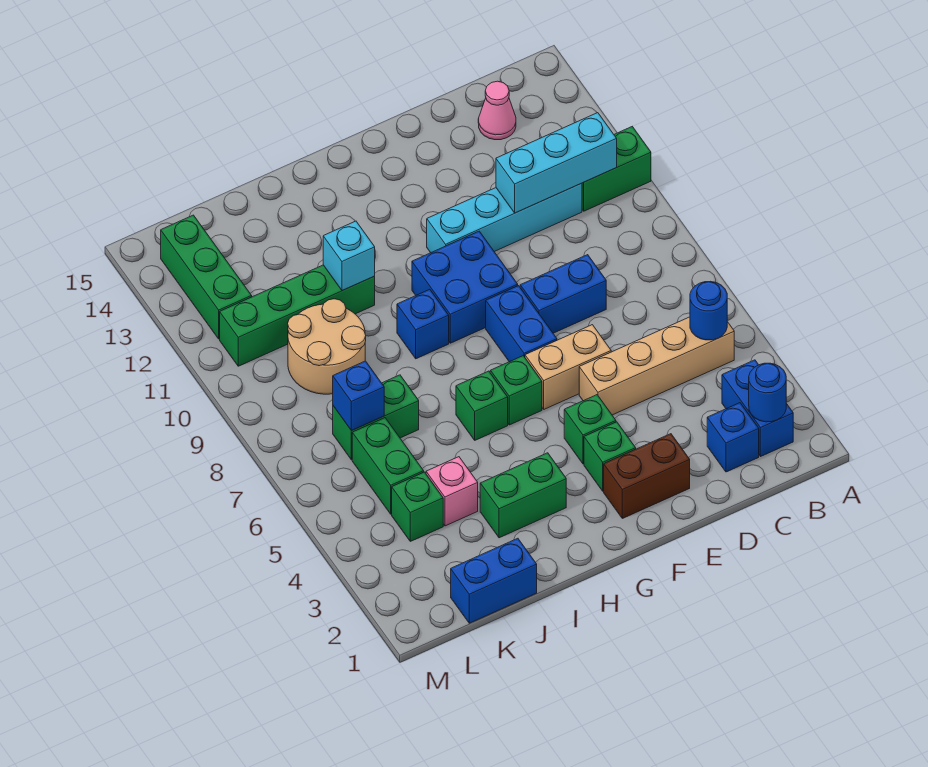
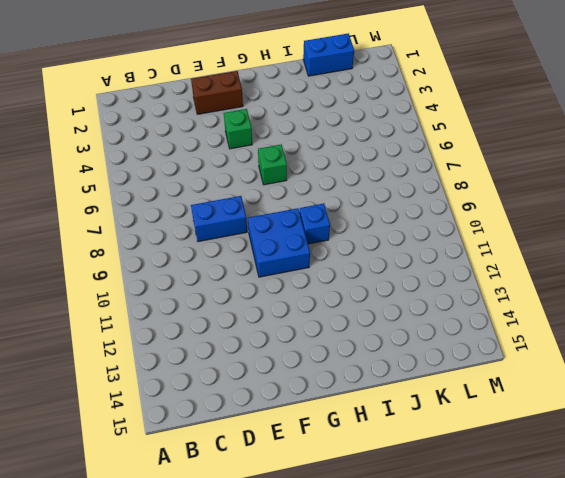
none -> green 1x2 brick [582,127,651,211]
none -> blue 1x2 brick [722,360,793,457]
none -> tan 1x4 brick [579,317,734,415]
none -> blue 1x1 brick [707,403,759,472]

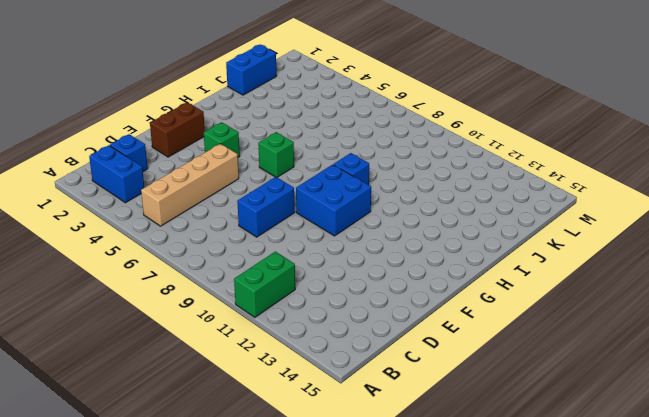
none -> cyan 1x4 brick [427,183,582,253]
none -> pink 1x1 cone [478,81,516,140]
none -> tan 1x2 brick [525,325,611,409]
none -> green 1x1 brick [584,422,636,491]

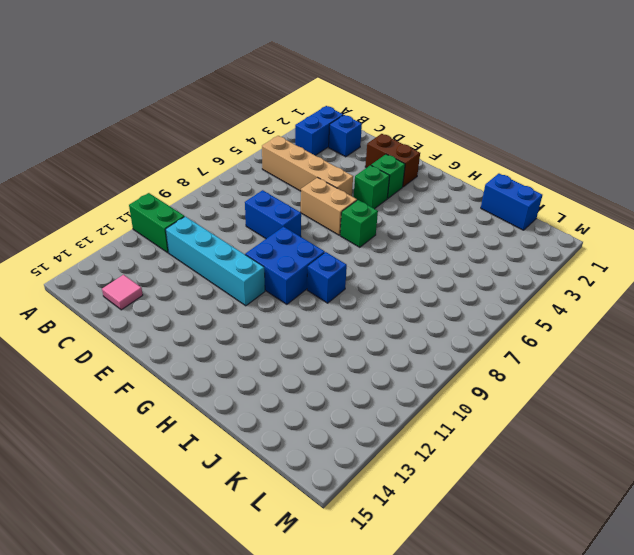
pink 1x1 tile [102,275,143,310] -> pink 1x1 cone [478,81,516,140]
none -> blue 1x2 brick [486,286,557,362]
none -> green 1x2 brick [480,453,566,538]
none -> green 1x1 brick [456,371,508,440]
none -> green 1x4 brick [220,265,375,366]

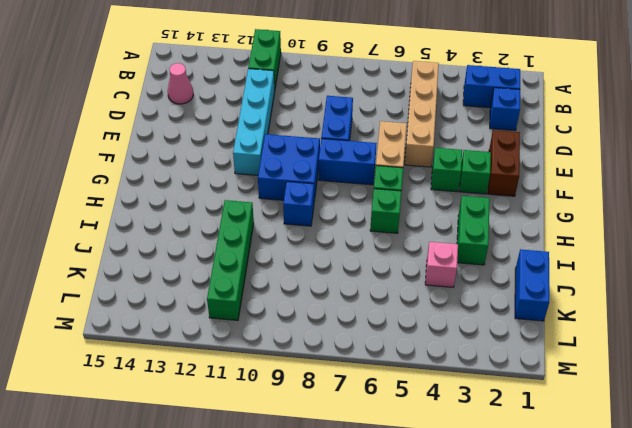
none -> green 1x2 brick [333,375,419,460]
none -> tan 2x2 round brick [288,299,366,394]
none -> green 1x1 brick [392,472,443,541]
none -> green 1x2 brick [352,418,424,514]

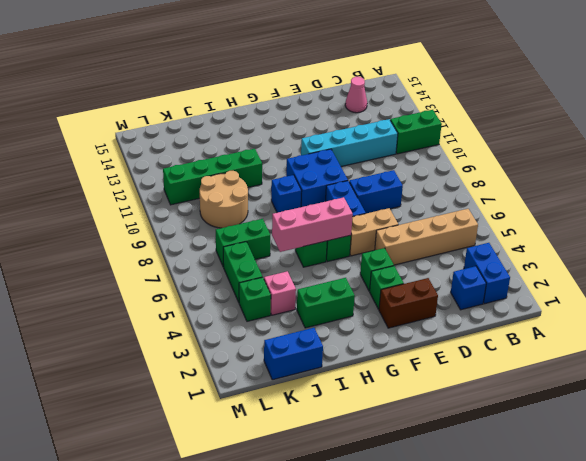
pink 1x3 brick [272,197,353,252] -> none
none -> green 1x3 brick [161,215,252,339]
none -> blue 1x1 round brick [749,363,786,422]
none -> blue 1x1 round brick [690,281,727,340]
none -> cyan 1x3 brick [496,113,617,213]

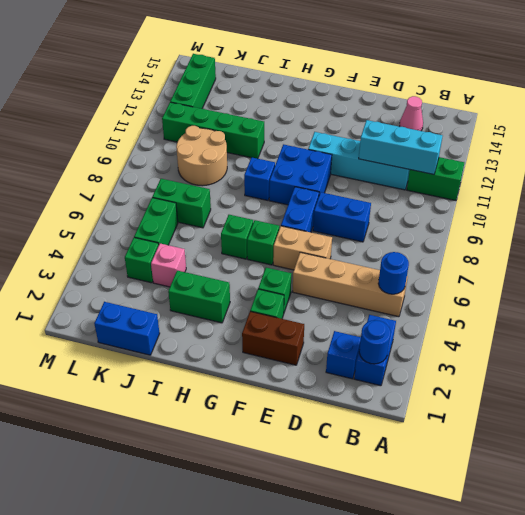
none -> cyan 1x1 brick [323,221,375,291]
none -> blue 1x1 brick [333,361,384,431]

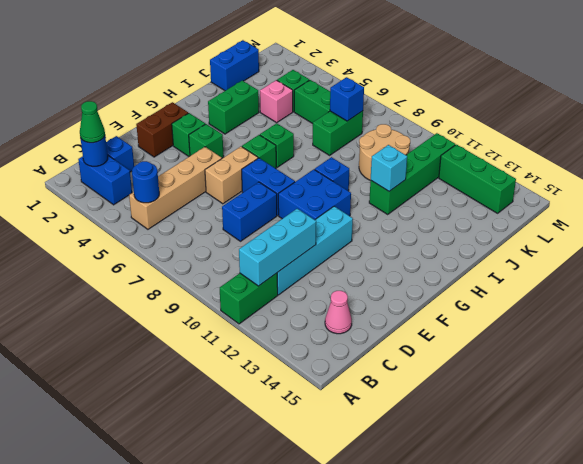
green 1x1 cone [80,101,105,143] -> none

